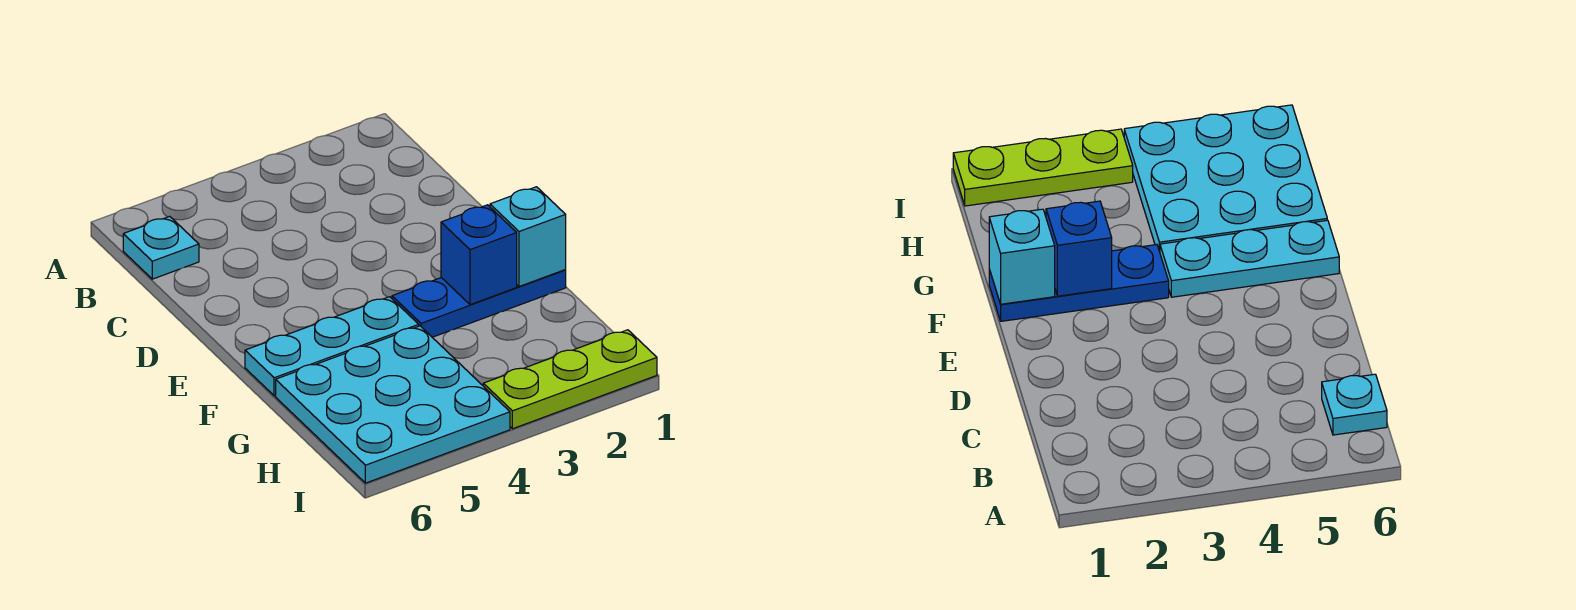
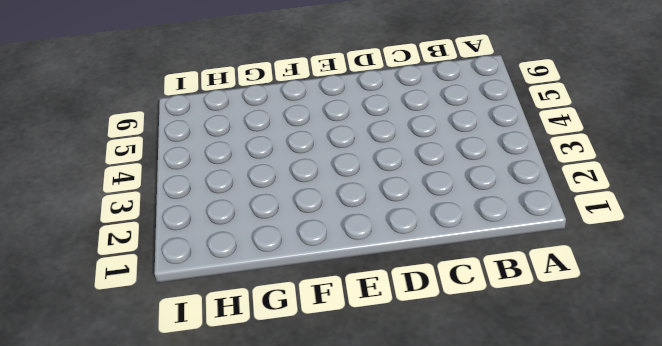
none -> cyan 1x1 plate [123,216,199,279]
none -> blue 1x3 plate [392,270,566,337]

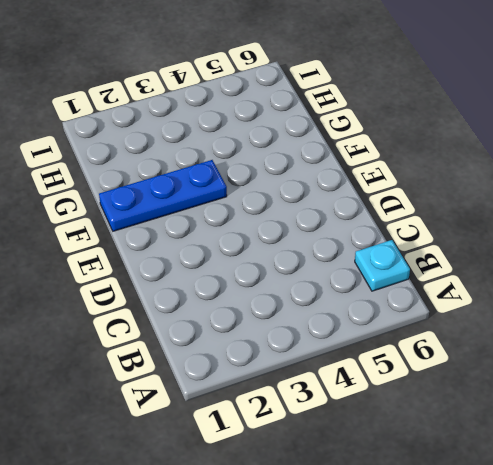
none -> cyan 1x3 plate [245,297,419,396]
none -> cyan 3x3 plate [276,326,510,483]

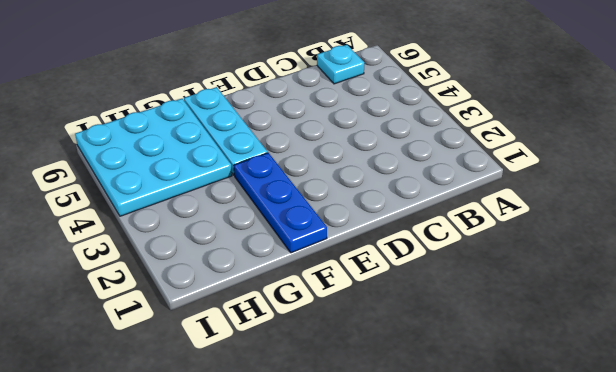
none -> lime 1x3 plate [483,330,657,429]
none -> cyan 1x1 brick [490,187,566,287]

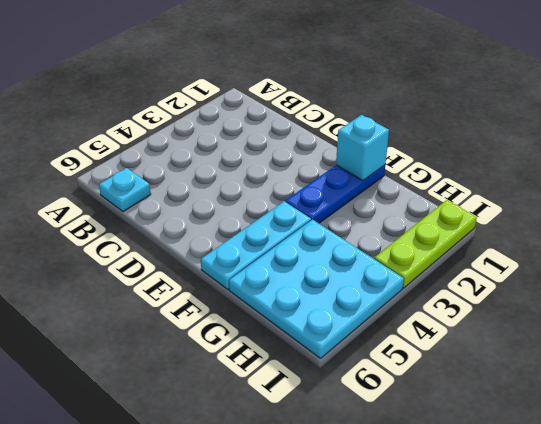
none -> blue 1x1 brick [441,205,517,305]

